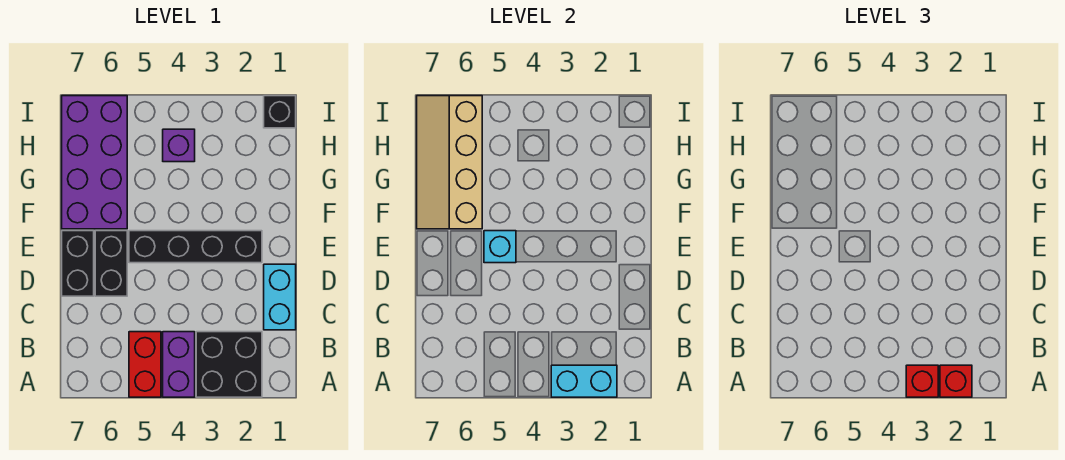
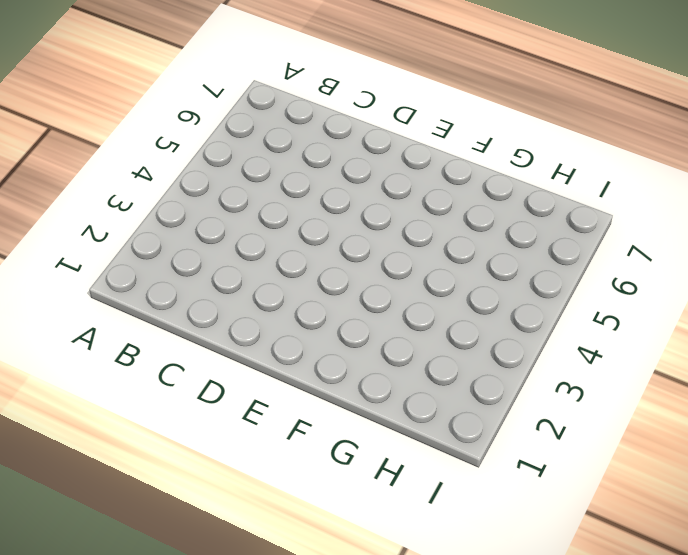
none -> black 2x2 brick [196,332,262,397]
none -> purple 1x2 brick [163,332,195,397]
none -> red 1x2 brick [129,332,161,397]

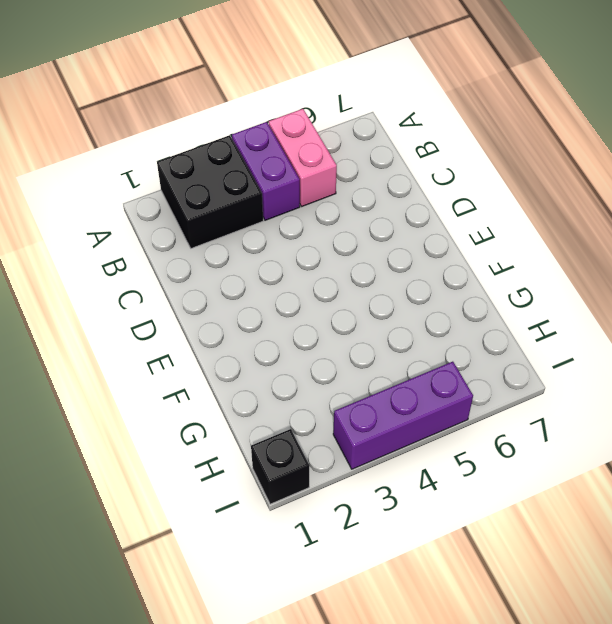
pink 1x2 brick [269,109,337,206] -> red 1x2 brick [129,332,161,397]
purple 1x3 brick [333,362,473,469] -> none
none -> cyan 1x2 brick [264,264,296,330]
none -> black 1x2 brick [95,231,127,296]
none -> black 1x2 brick [62,231,94,296]

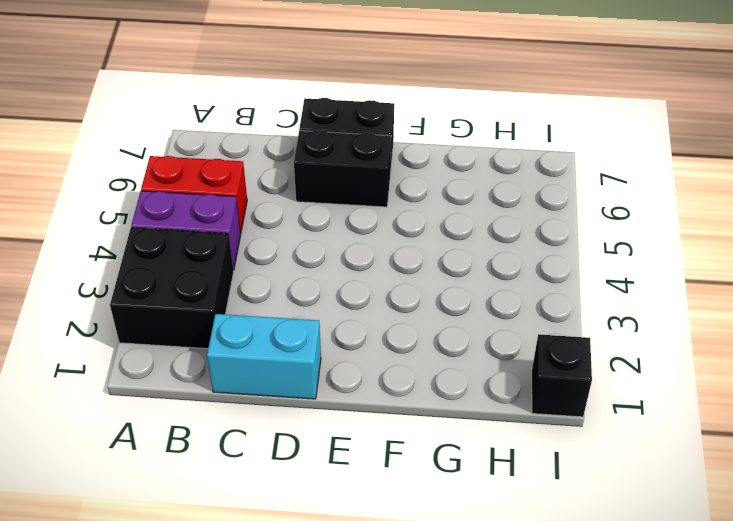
none -> black 1x4 brick [129,231,262,263]
none -> purple 2x4 brick [62,96,127,229]
none -> purple 1x1 brick [163,129,195,162]

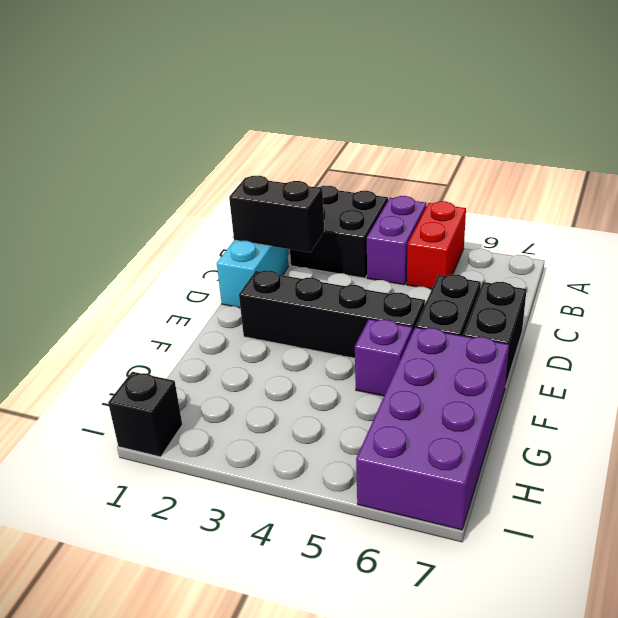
black 1x2 brick [229,176,324,252] -> none
purple 1x1 brick [355,319,413,396] -> purple 1x1 brick moved to [163,129,195,162]
none -> cyan 1x2 brick [551,365,617,397]
none -> cyan 1x1 brick [484,231,516,263]
none -> tan 2x4 slope [417,96,482,229]

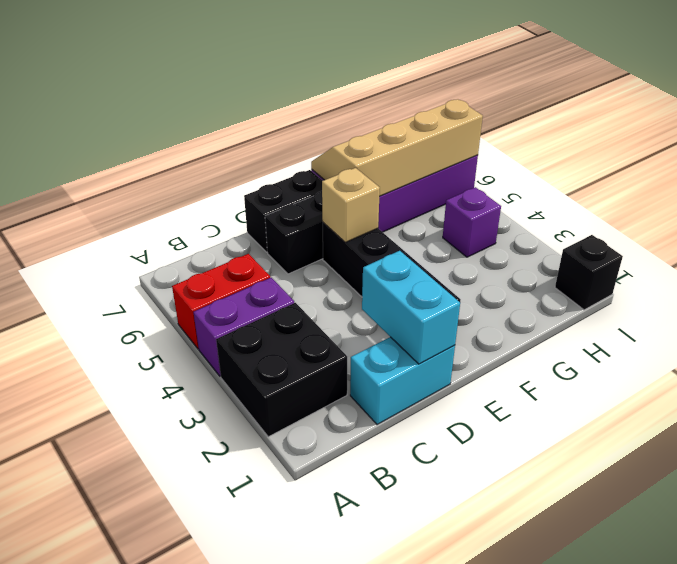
cyan 1x2 brick [362,251,460,364] -> cyan 1x2 brick moved to [551,365,617,397]
tan 1x1 brick [322,168,380,242] -> cyan 1x1 brick [484,231,516,263]
none -> red 1x1 brick [940,365,972,397]
none -> red 1x1 brick [906,365,938,397]

